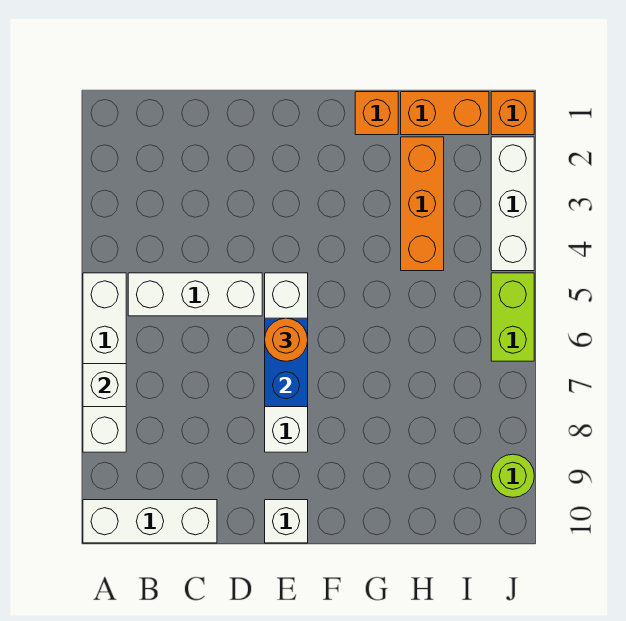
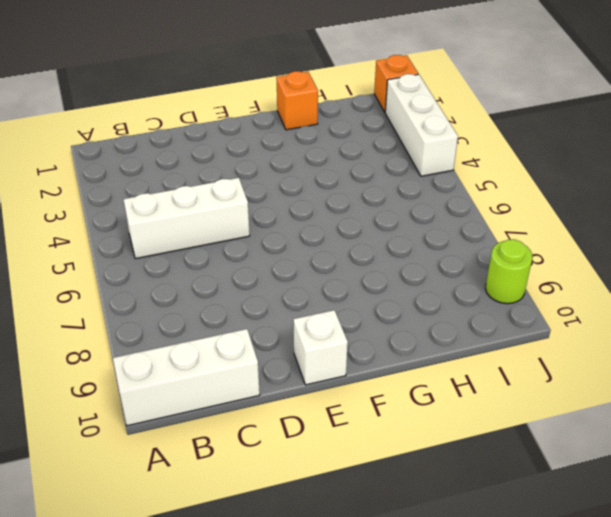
none -> white 1x4 brick [83,273,126,452]
none -> white 1x4 brick [265,273,308,452]
none -> orange 1x2 brick [401,92,489,135]

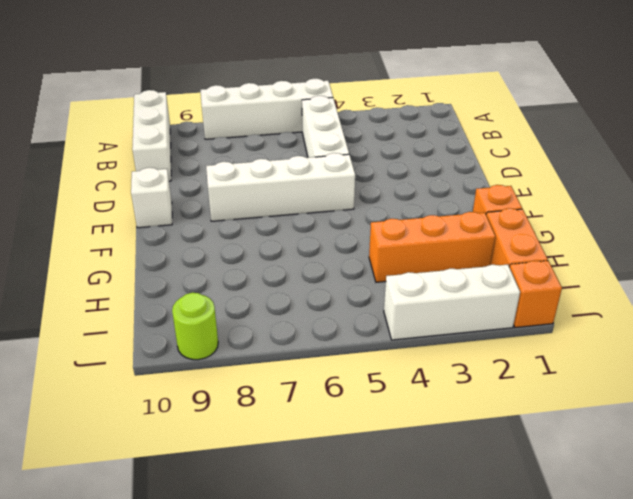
none -> lime 1x2 brick [491,273,534,361]
none -> white 1x1 brick [83,364,126,407]
none -> blue 1x2 brick [265,318,308,407]

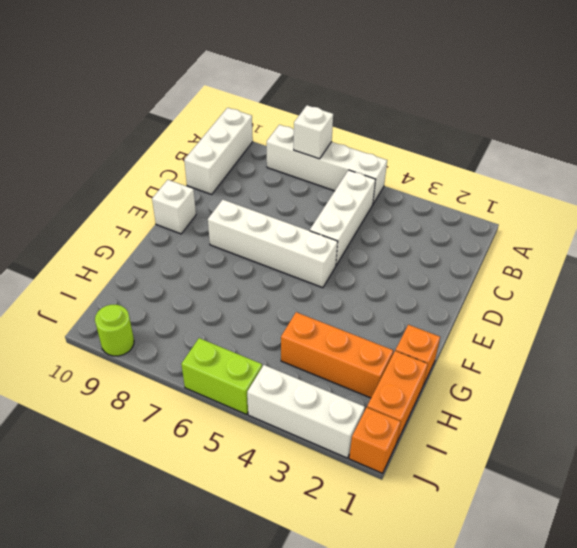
none -> blue 1x2 brick [265,318,308,407]
none -> orange 1x1 round brick [265,318,308,361]

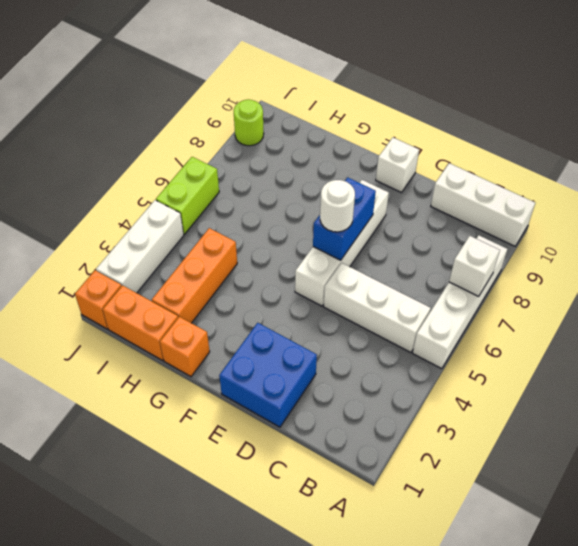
blue 2x2 brick [219,323,317,427] -> none
white 1x1 round brick [320,180,355,232] -> orange 1x1 round brick [265,318,308,361]

